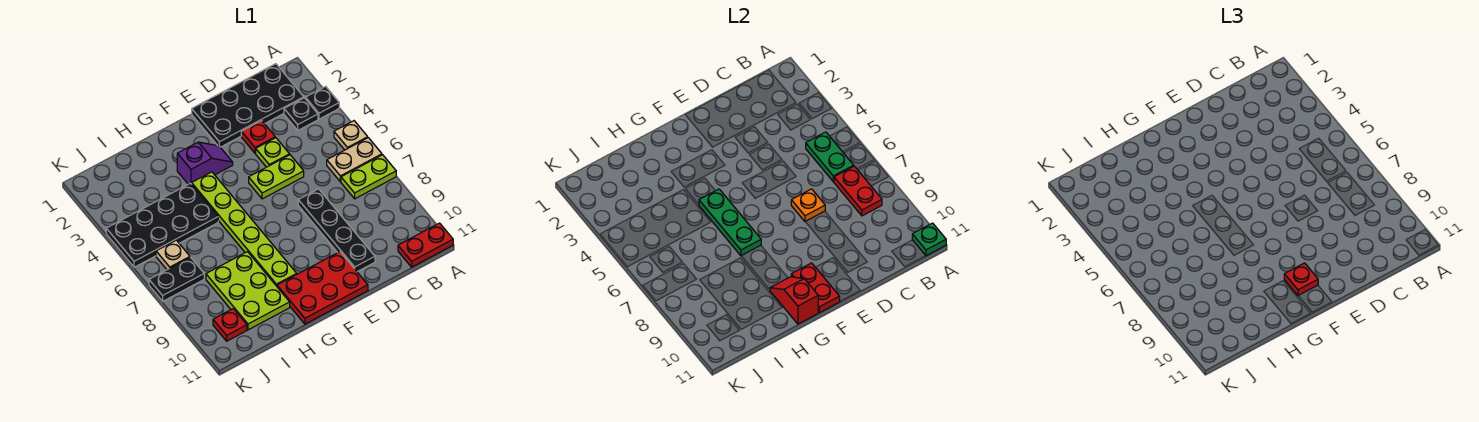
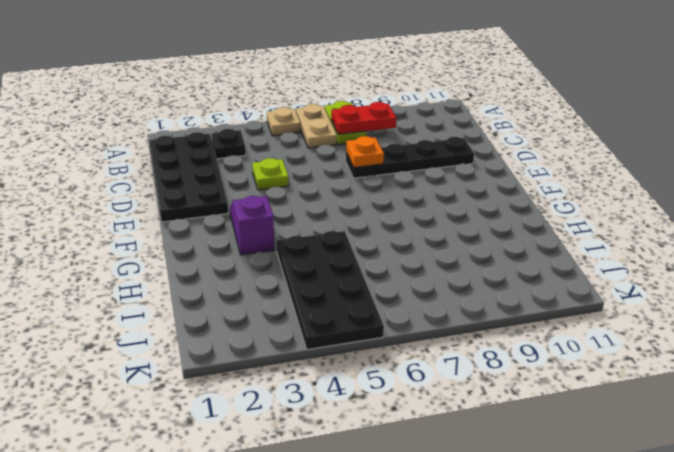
none -> black 1x1 plate [305,86,339,119]
none -> red 1x2 plate [398,223,453,267]
none -> red 1x1 plate [241,121,275,153]

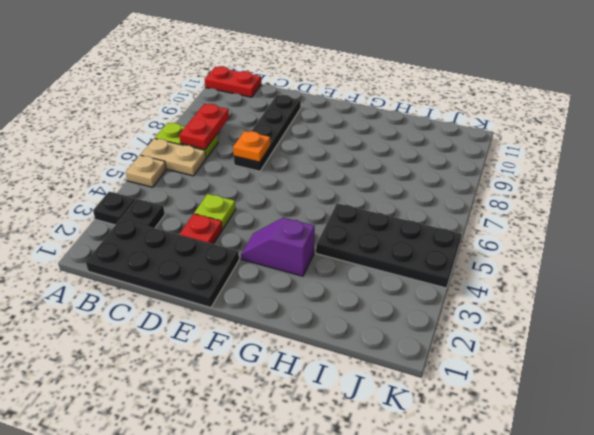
none -> lime 1x2 plate [249,155,304,199]
none -> red 2x3 plate [277,252,368,324]
none -> lime 1x6 plate [192,172,297,286]

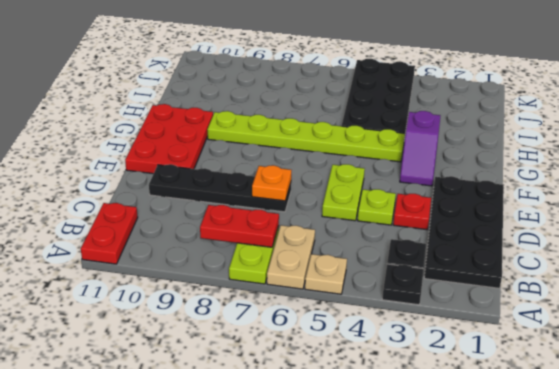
none -> lime 2x3 plate [206,252,290,330]
none -> tan 1x1 plate [156,240,190,270]
none -> black 1x2 plate [149,257,204,301]

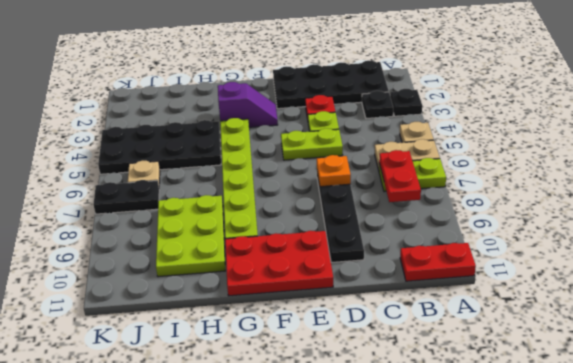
none -> red 1x1 plate [213,309,247,341]
none -> green 1x1 plate [912,223,946,256]
none -> green 1x2 plate [806,132,854,182]

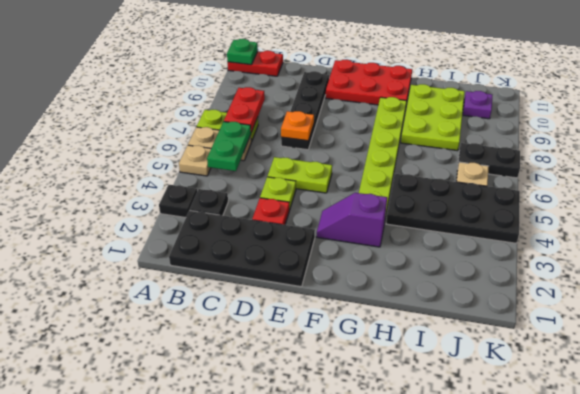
purple 1x1 plate [463,91,492,119] -> red 1x1 plate [213,309,247,341]
none -> red 1x2 plate [791,263,840,313]
none -> green 1x3 plate [699,189,761,256]
none -> red 1x2 slope [770,277,818,324]

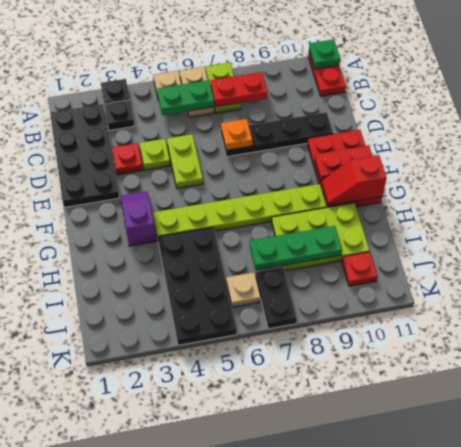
green 1x3 plate [250,226,342,270] -> green 1x3 plate moved to [699,189,761,256]
none -> red 1x1 plate [1284,263,1318,296]

